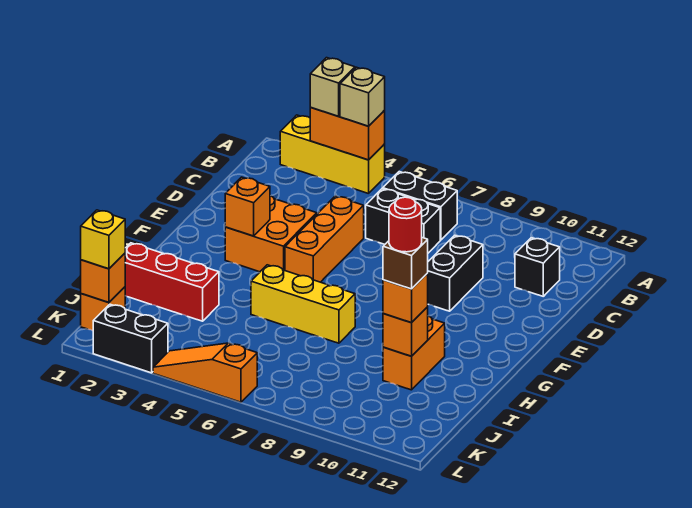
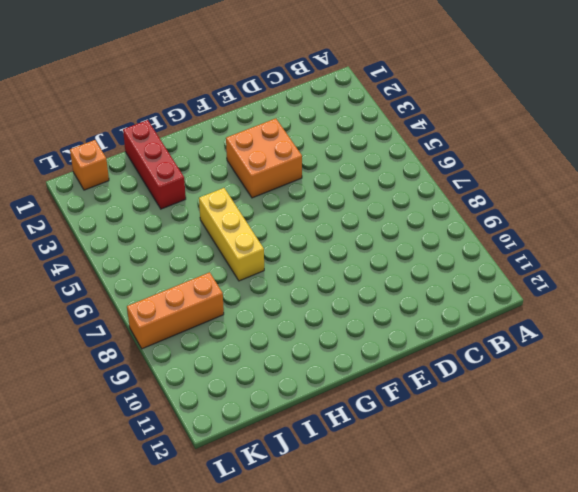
orange 1x3 brick [127,272,224,349] -> orange 1x3 brick moved to [285,196,364,282]
none -> yellow 1x3 brick [280,115,385,194]
none -> black 1x2 brick [383,172,457,240]
none -> black 1x2 brick [366,189,440,253]

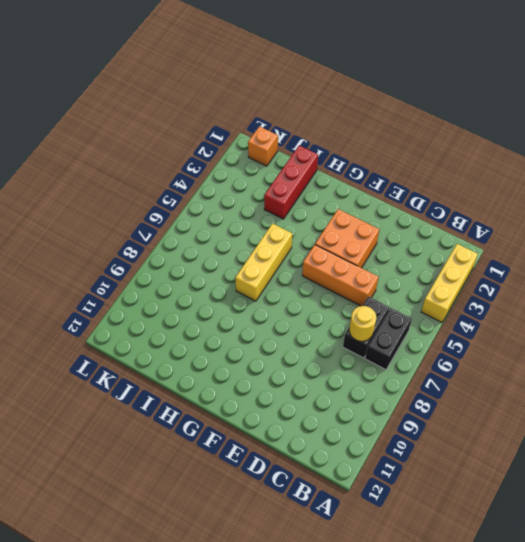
yellow 1x1 round brick [349,306,376,341] -> none
none -> black 1x1 brick [515,238,560,296]
none -> black 1x2 brick [428,235,483,311]
none -> orange 1x2 brick [383,316,445,390]

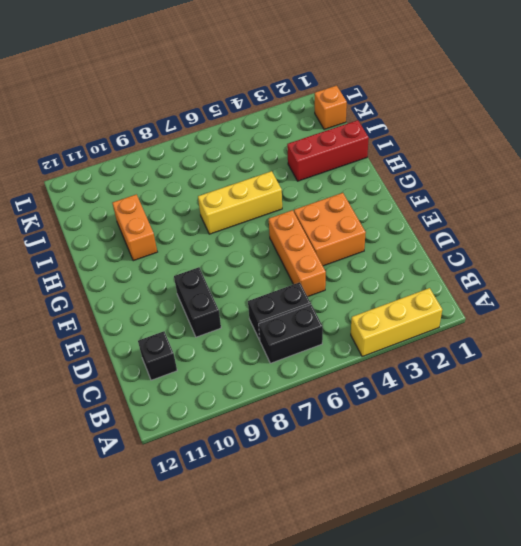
none -> black 1x2 brick [93,304,168,373]
none -> orange 1x3 slope [153,343,257,402]
none -> orange 1x2 brick [310,108,385,160]

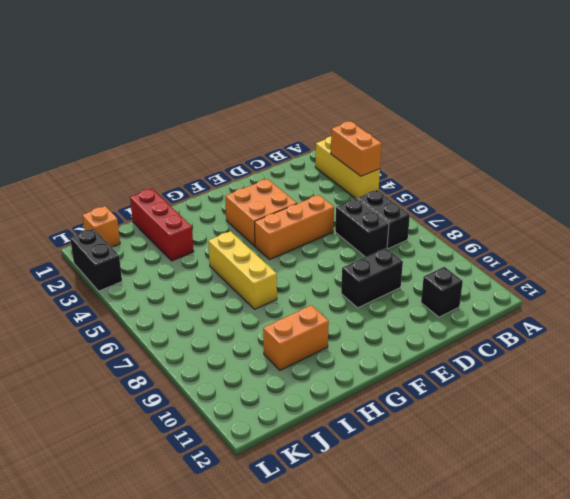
none -> orange 1x3 slope [153,343,257,402]
none -> orange 1x1 brick [225,177,270,236]
none -> orange 1x1 brick [383,307,428,356]

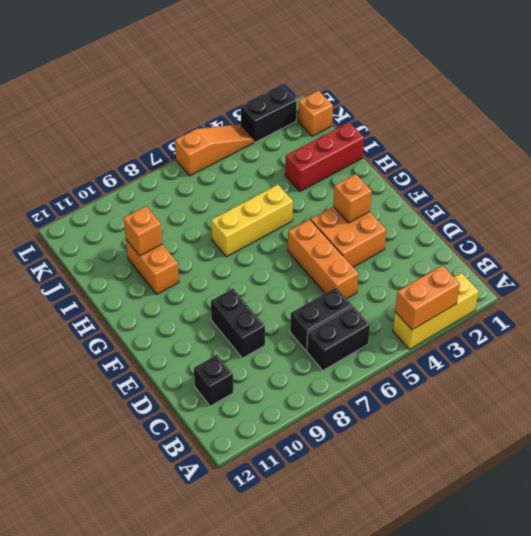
none -> orange 1x1 brick [81,253,125,302]
none -> tan 1x1 brick [310,58,355,116]
none -> tan 1x1 brick [340,67,385,126]

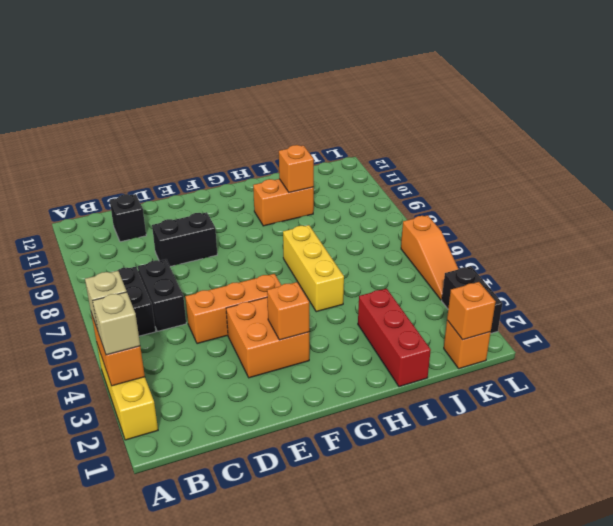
none -> orange 1x1 brick [383,273,428,323]
none -> yellow 1x1 brick [81,210,125,269]
none -> brown 1x1 brick [383,238,428,289]

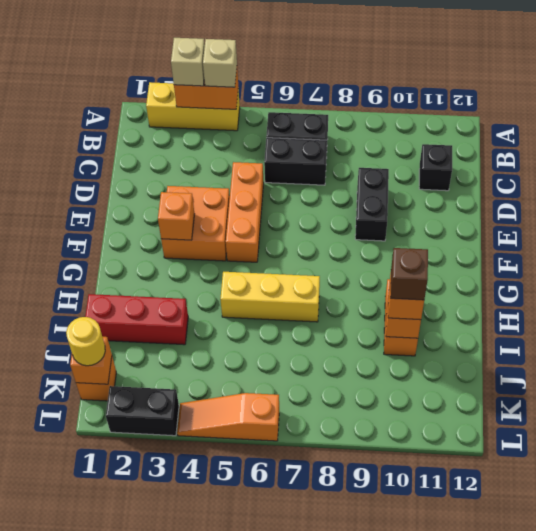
yellow 1x1 round brick [66,317,105,366] -> yellow 1x1 brick [81,210,125,269]
none -> red 1x1 round brick [389,197,422,252]

